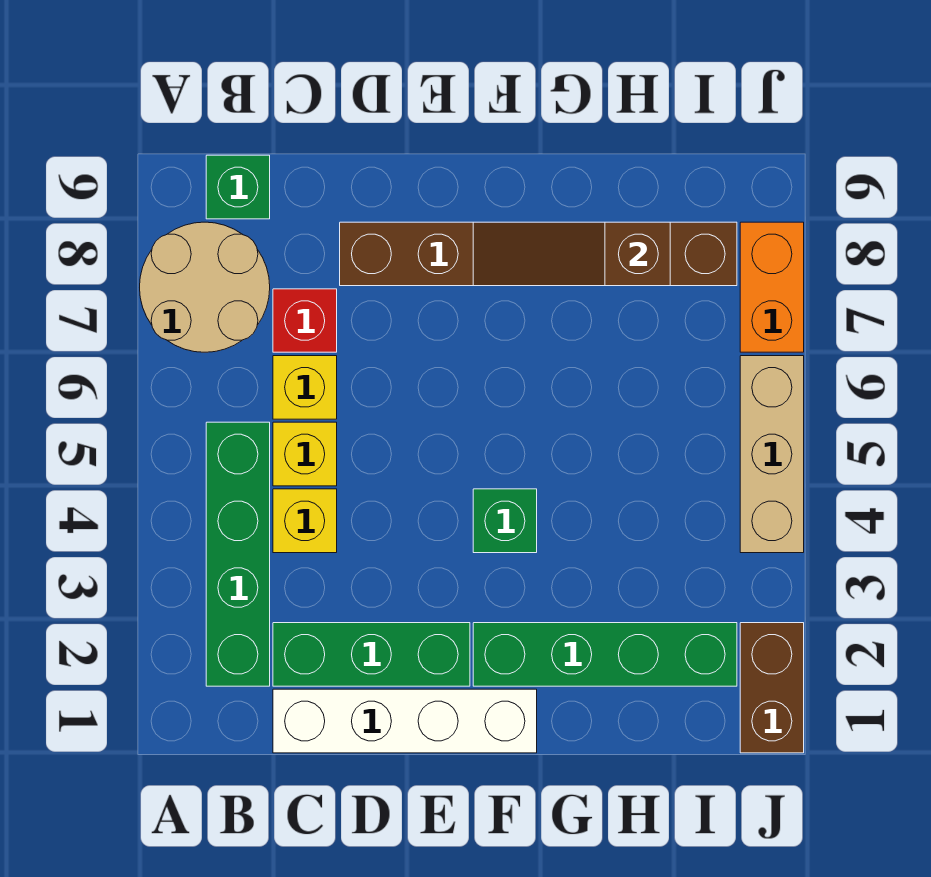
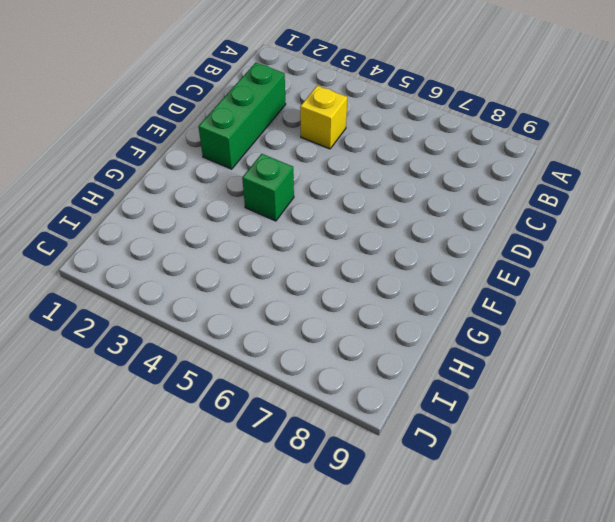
none -> tan 2x2 round brick [140,222,270,352]
none -> green 1x4 brick [206,422,270,686]
none -> green 1x1 brick [206,155,270,219]

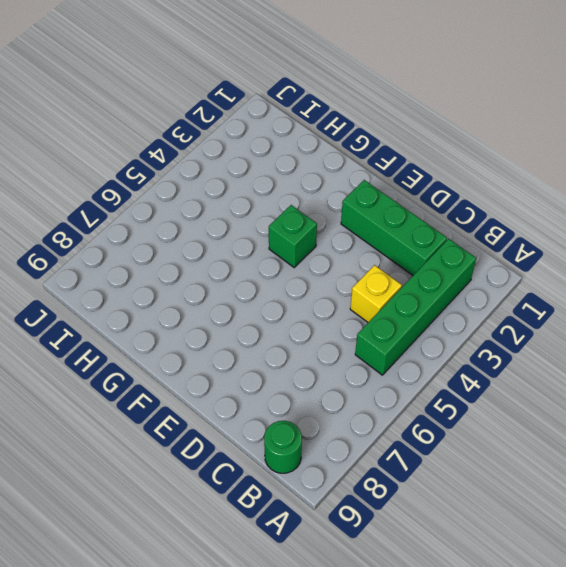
green 1x1 round brick [264,421,302,473] -> green 1x1 brick [206,155,270,219]
none -> tan 2x2 round brick [140,222,270,352]
none -> white 1x4 brick [273,689,537,753]
none -> yellow 1x1 brick [273,422,337,486]

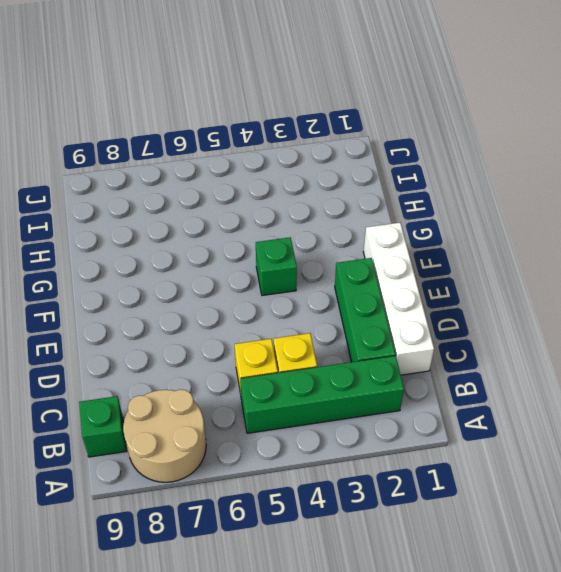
none -> yellow 1x1 brick [273,356,337,419]
none -> red 1x1 brick [273,289,337,352]
none -> brown 1x6 brick [340,222,737,286]

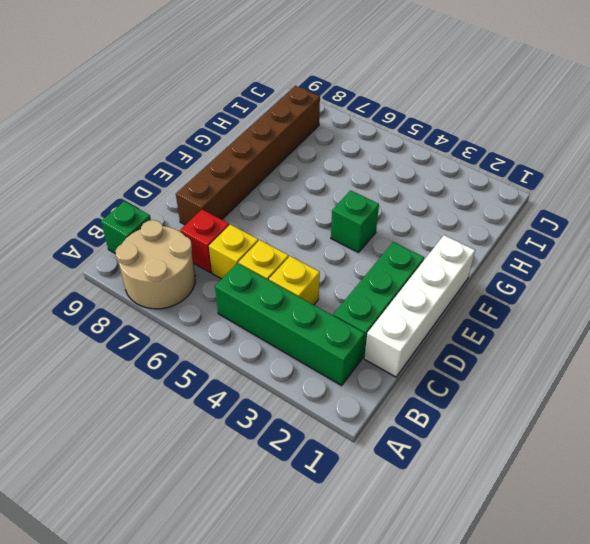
none -> green 1x4 brick [473,623,737,686]
none -> brown 1x2 brick [740,623,804,753]
none -> tan 1x3 brick [740,356,804,553]

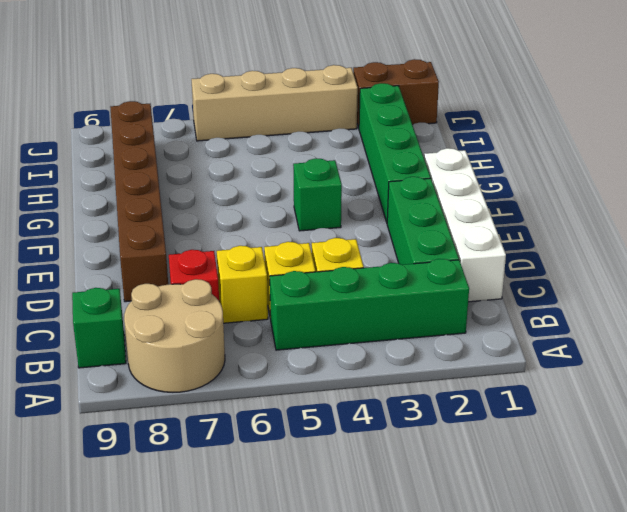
tan 1x4 brick [191,65,358,141] -> tan 1x3 brick [740,356,804,553]
none -> orange 1x2 brick [740,222,804,352]
none -> brown 1x3 slope [473,222,670,286]

